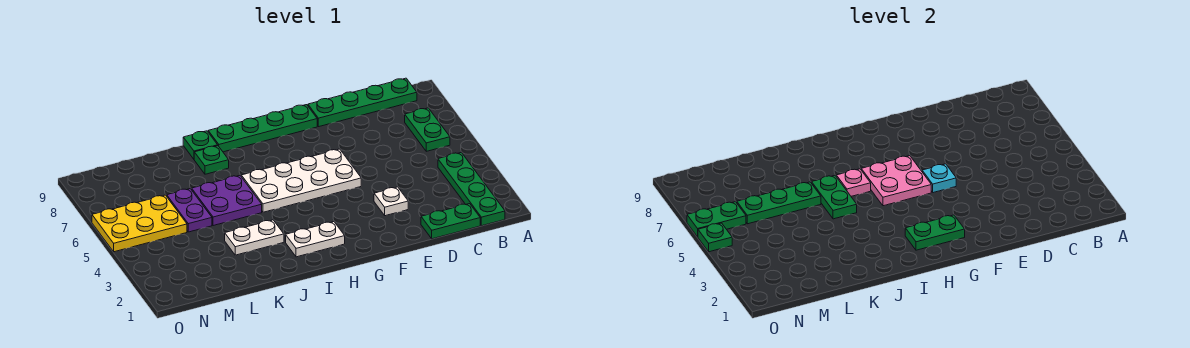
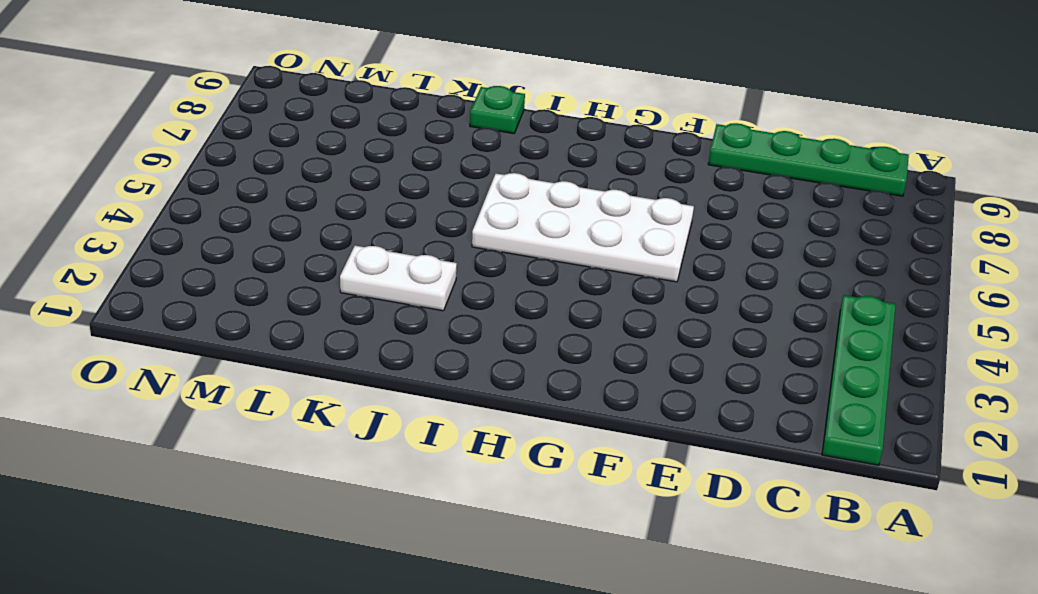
none -> green 1x2 plate [405,108,450,151]
none -> green 1x2 plate [421,204,480,239]
none -> white 1x1 plate [374,187,408,216]

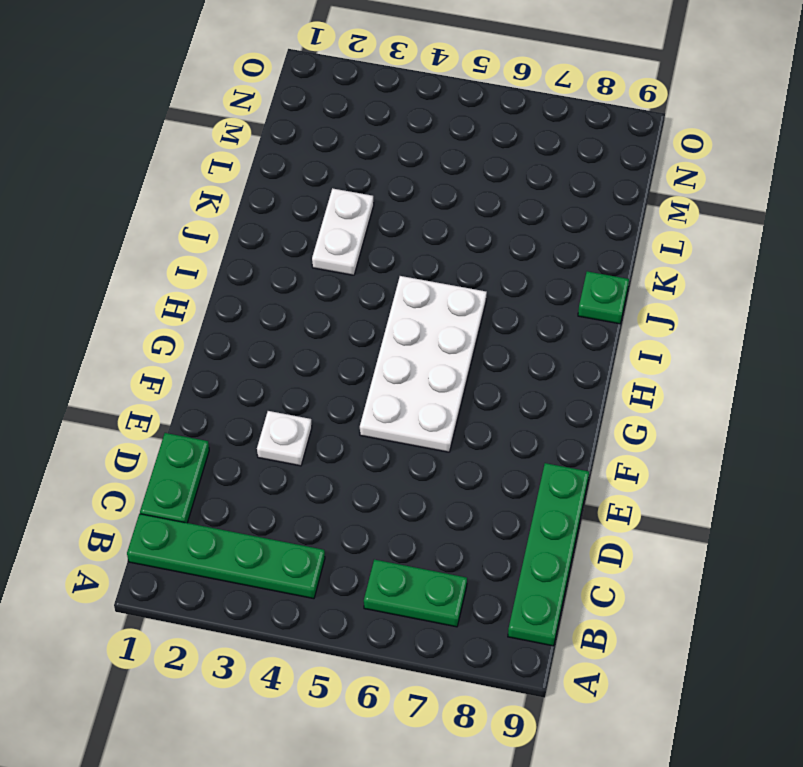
none -> green 1x4 plate [208,105,317,152]
none -> white 1x2 plate [286,222,345,257]
none -> purple 2x2 plate [192,176,262,226]

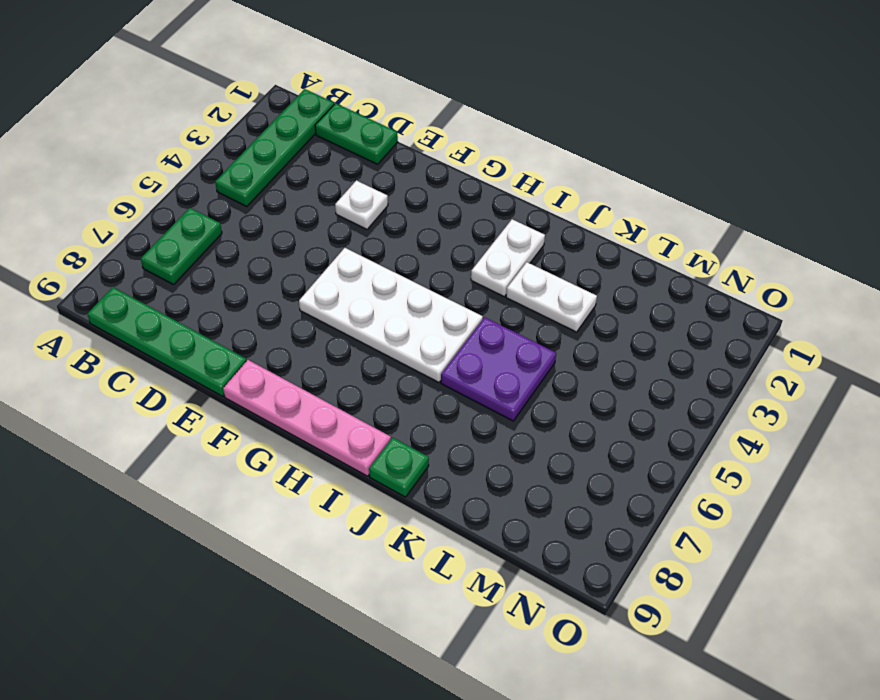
pink 1x4 plate [223,360,391,476] -> green 1x4 plate [208,105,317,152]
white 1x2 plate [471,219,545,297] -> white 1x2 plate turned to [286,222,345,257]
none -> green 1x1 plate [194,146,229,174]
none -> purple 1x2 plate [167,189,212,232]
none -> yellow 2x3 plate [92,195,187,252]

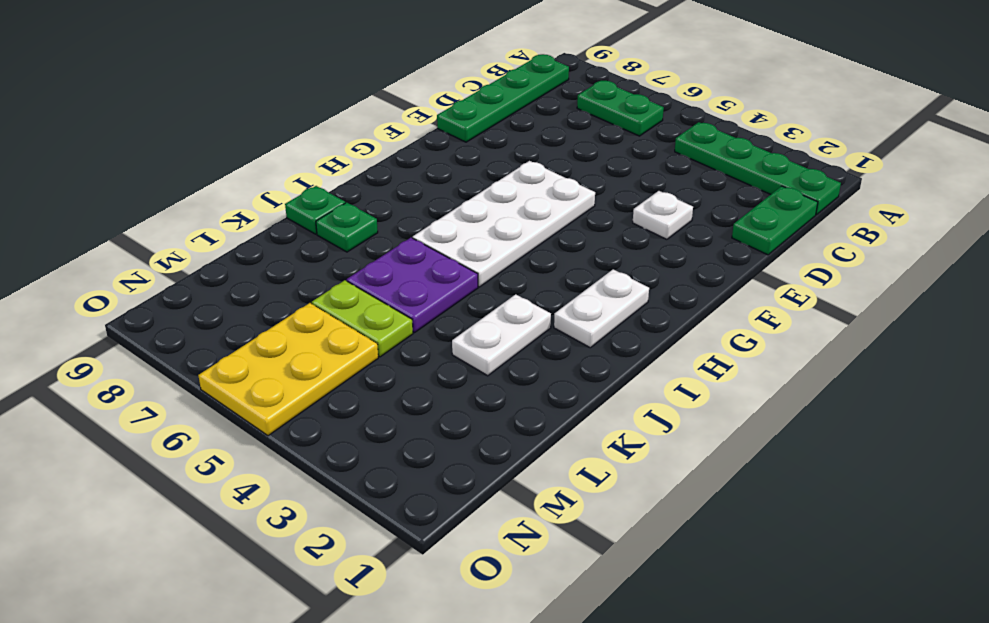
lime 1x2 plate [312,280,413,357] -> purple 1x2 plate [167,189,212,232]
none -> green 1x4 plate [208,105,317,152]
none -> cyan 1x1 plate [922,164,956,193]
none -> green 1x2 plate [905,215,965,250]

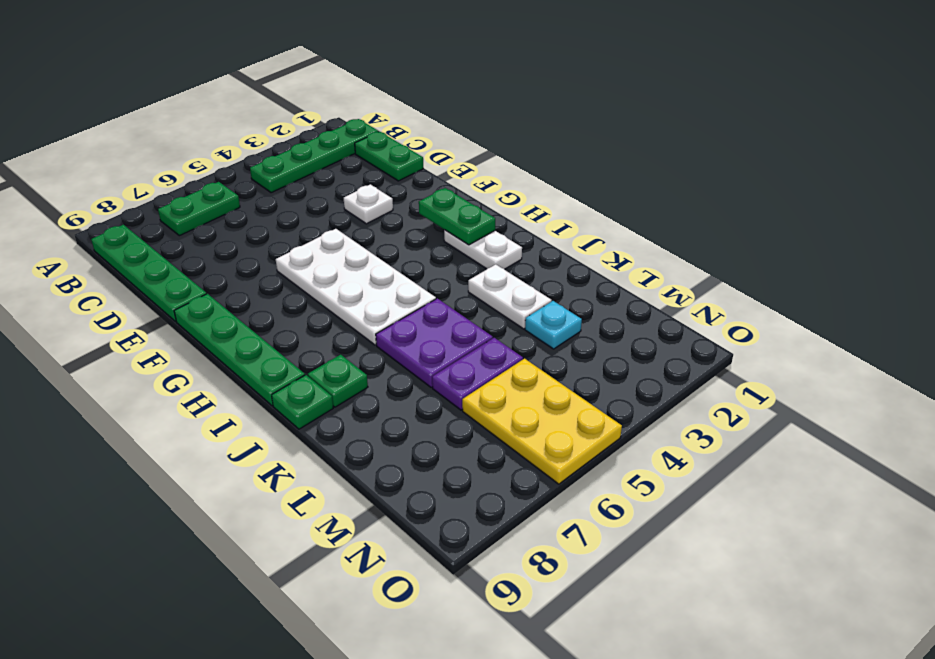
cyan 1x1 plate [525,301,582,349] -> cyan 1x1 plate moved to [922,164,956,193]
none -> pink 2x2 plate [861,156,931,206]
none -> pink 1x1 plate [836,169,871,196]
none -> green 1x2 plate [812,176,857,219]

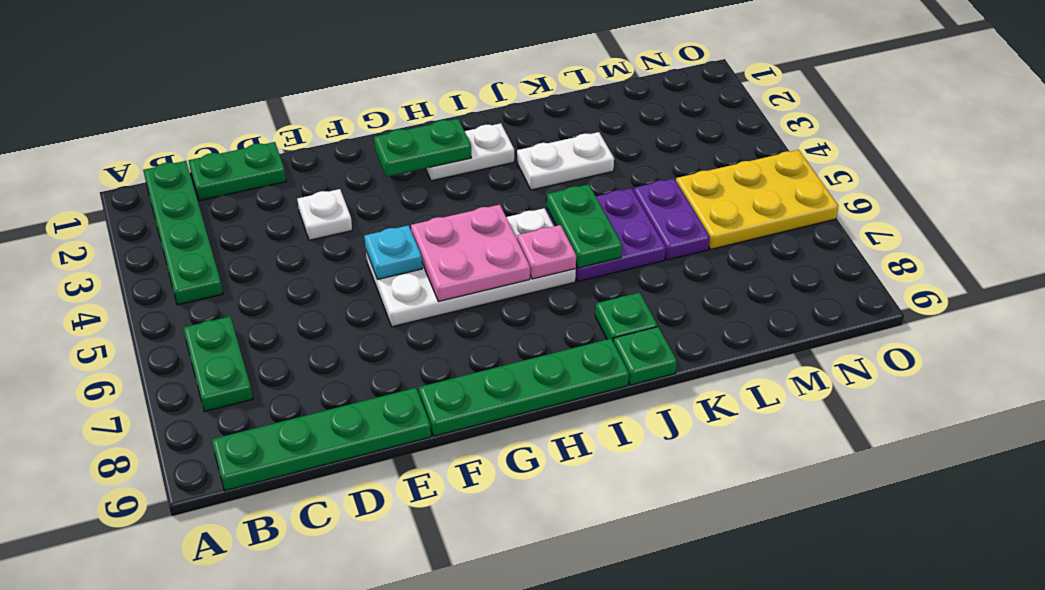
none -> green 1x3 plate [737,182,821,224]
none -> green 1x2 plate [687,202,746,237]
none -> green 1x1 plate [698,223,732,252]

